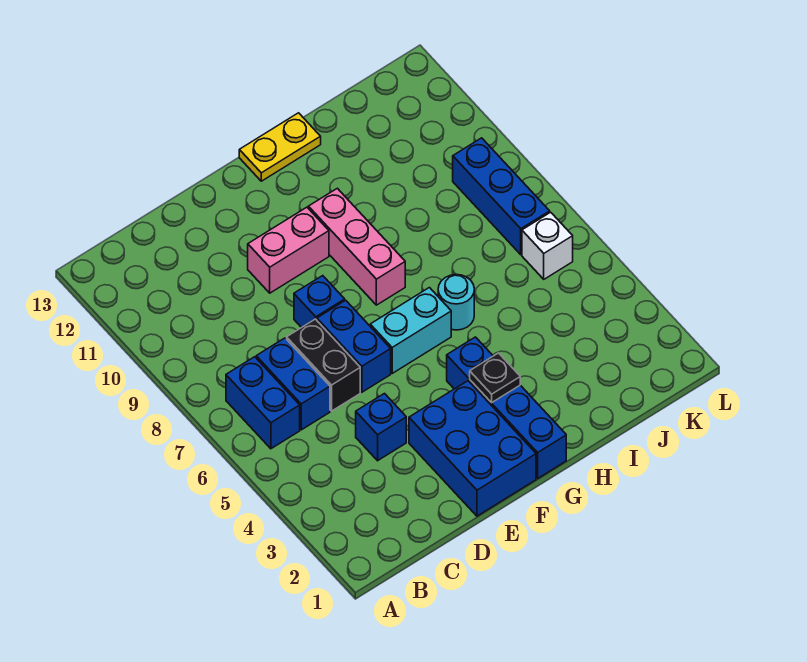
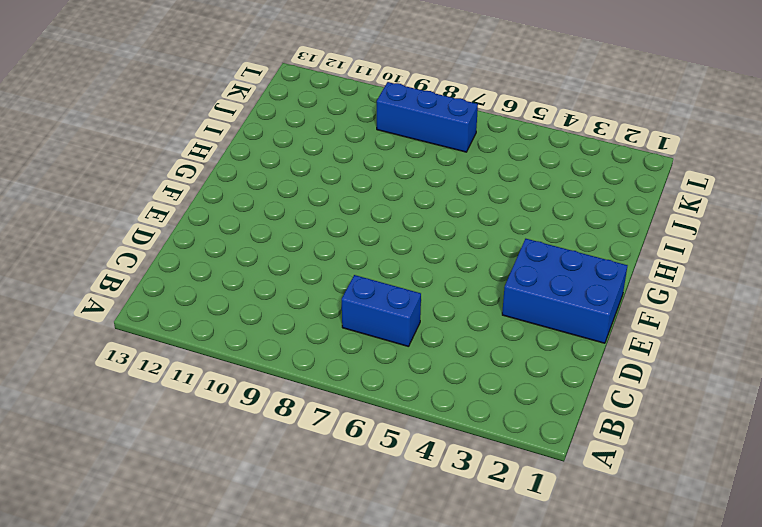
none -> blue 1x2 brick [226,357,300,449]
none -> blue 1x1 brick [356,394,406,461]
none -> black 1x2 brick [287,319,360,411]

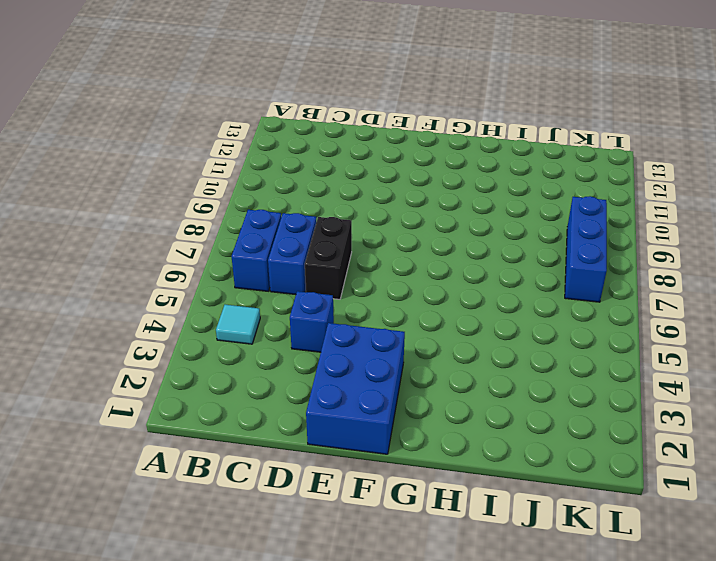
cyan 1x1 tile [216,305,260,344] -> none
none -> blue 1x2 brick [317,300,391,392]
none -> blue 1x1 brick [294,276,345,328]
none -> pink 1x2 brick [248,207,329,293]

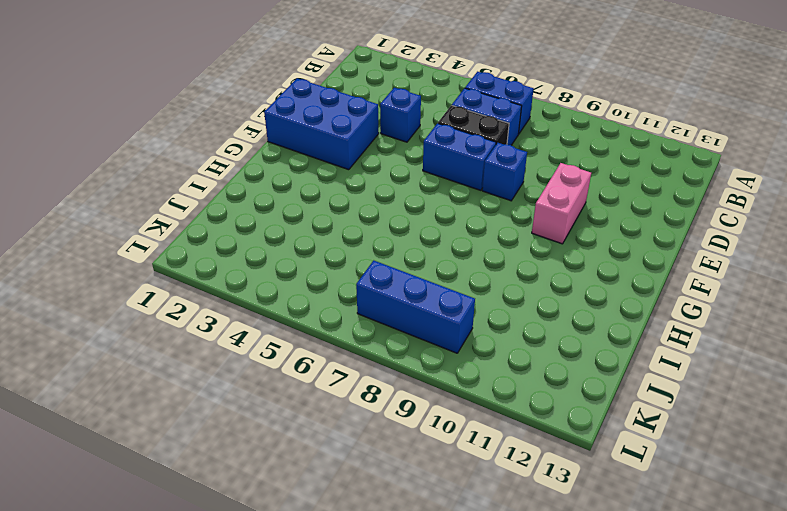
none -> cyan 1x2 brick [370,288,451,373]
none -> blue 1x4 brick [447,337,566,478]
none -> pink 1x3 brick [308,188,405,305]

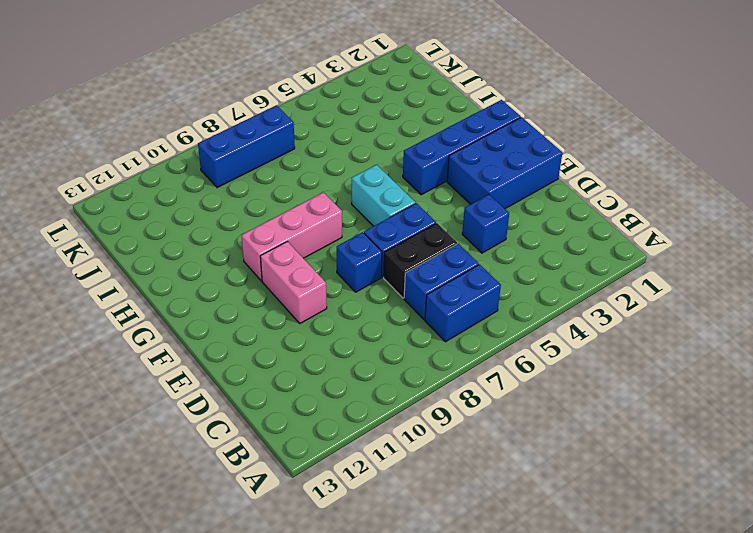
none -> yellow 1x2 plate [239,113,321,181]
none -> cyan 1x1 round brick [438,275,474,330]
none -> white 1x1 brick [522,212,573,279]

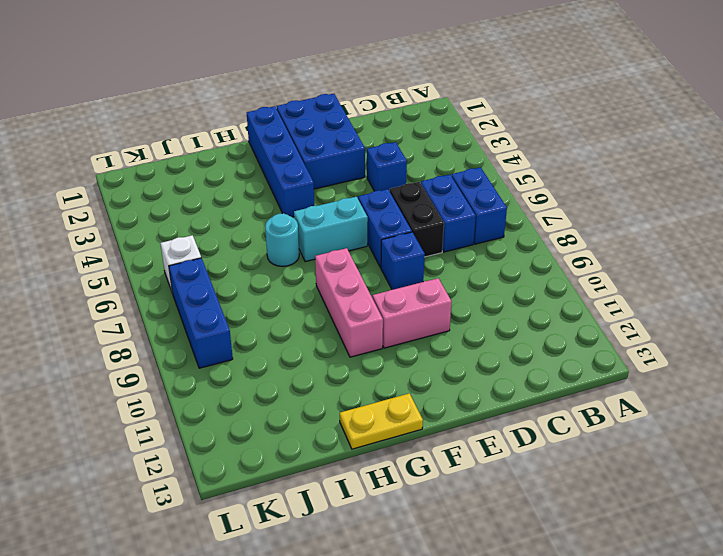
none -> black 1x1 plate [470,353,520,403]

